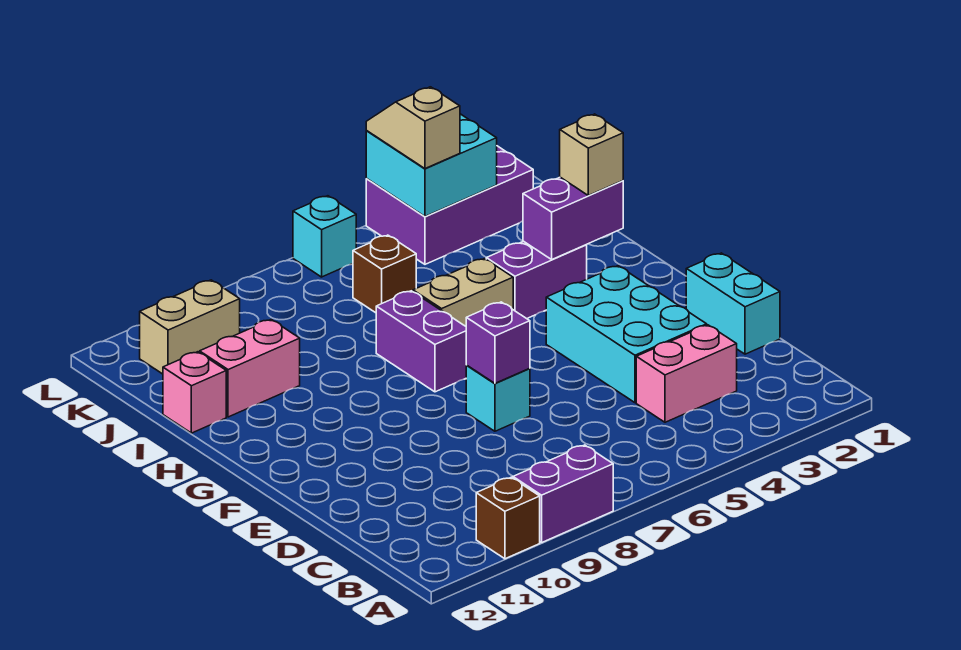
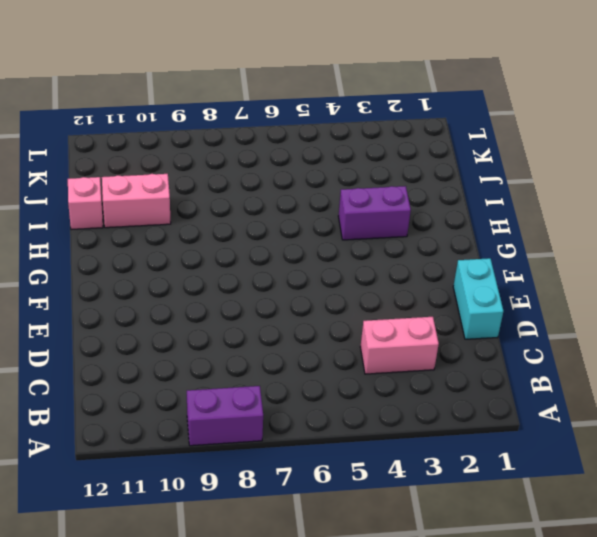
none -> brown 1x1 brick [476,477,540,559]
none -> cyan 2x3 brick [546,266,707,403]
none -> cyan 1x1 brick [466,366,530,431]

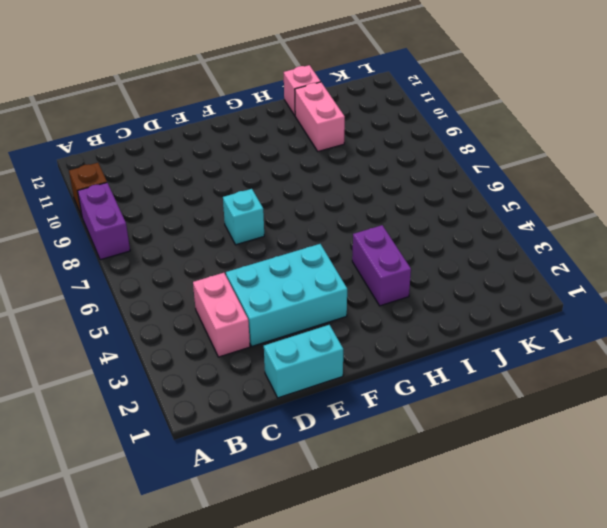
none -> purple 1x2 brick [376,291,467,392]
none -> tan 1x2 brick [413,259,513,326]
none -> brown 1x1 brick [353,235,416,313]

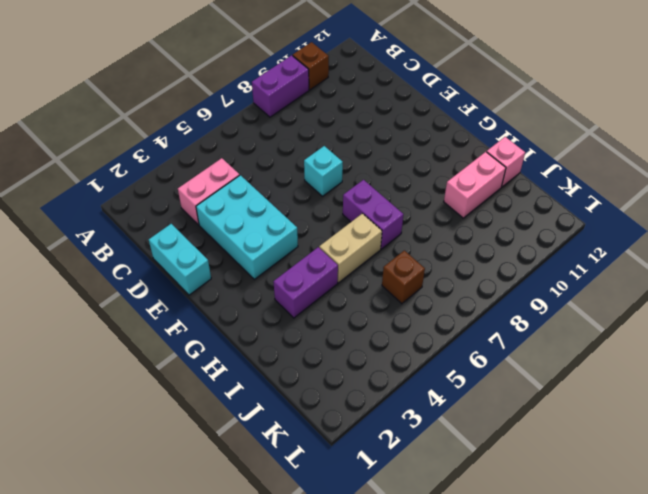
none -> purple 2x3 brick [366,146,533,264]
none -> tan 1x2 brick [140,280,240,374]
none -> cyan 1x1 brick [293,196,356,277]

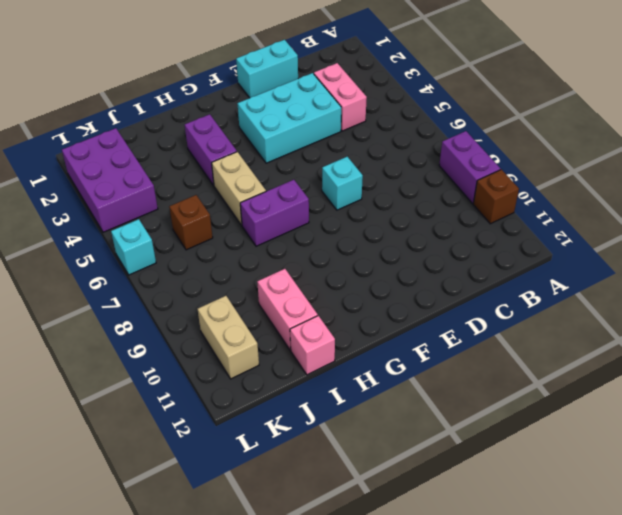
none -> purple 1x1 brick [466,302,530,383]
none -> purple 1x2 brick [523,177,623,259]
none -> cyan 2x2 brick [366,114,497,216]

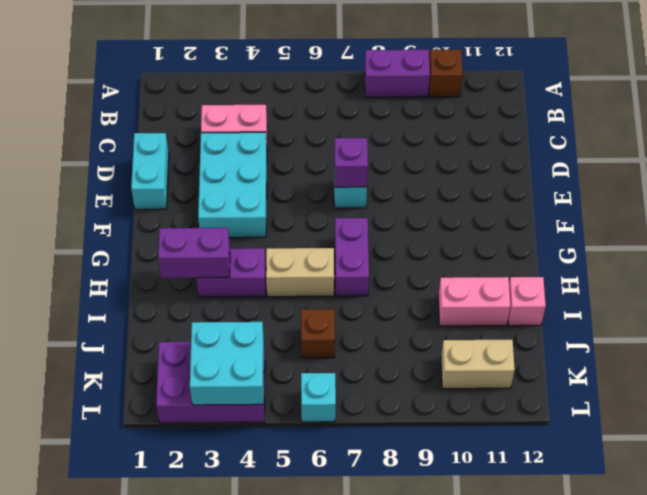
none -> tan 1x1 brick [560,114,623,195]
none -> tan 1x2 slope [366,87,460,169]

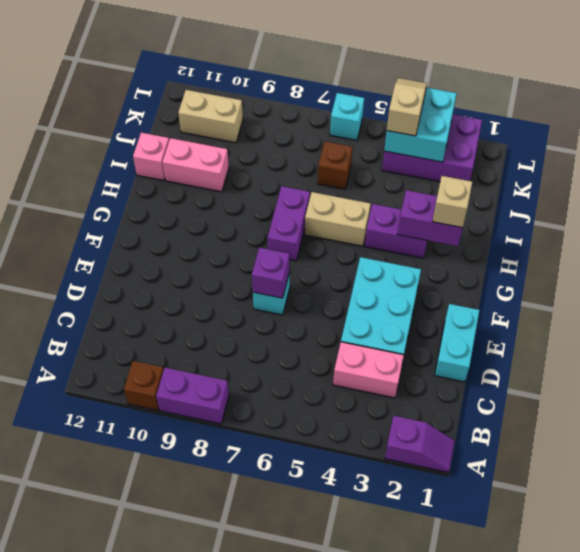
purple 1x2 slope [385,416,455,473] -> none

